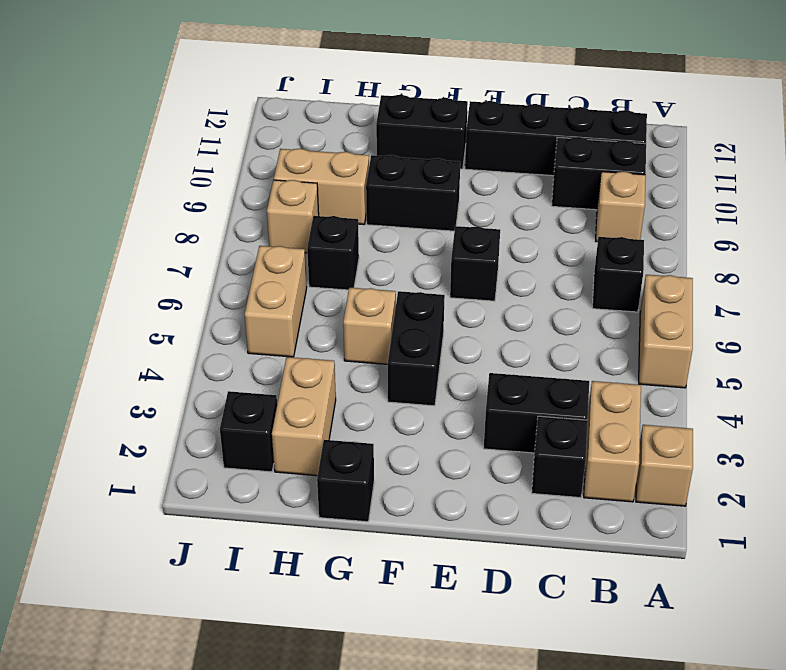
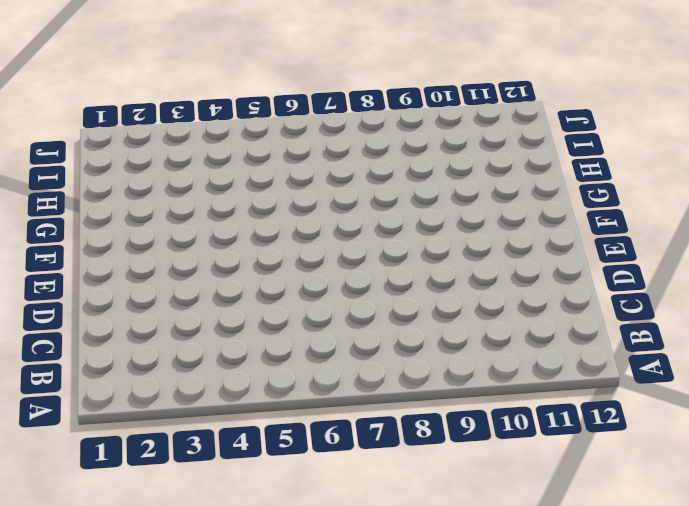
none -> tan 1x1 brick [636,425,693,506]
none -> tan 1x2 brick [639,275,693,388]
none -> tan 1x2 brick [584,381,641,502]

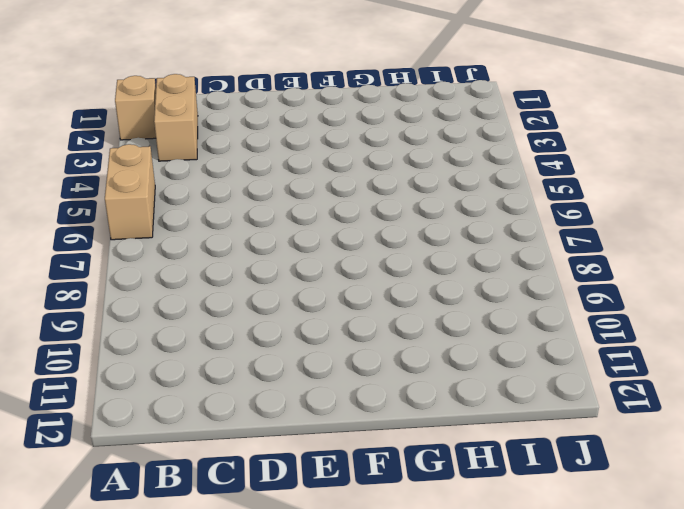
none -> black 1x1 brick [592,237,644,312]
none -> tan 1x1 brick [596,172,646,242]
none -> black 1x2 brick [552,137,646,210]

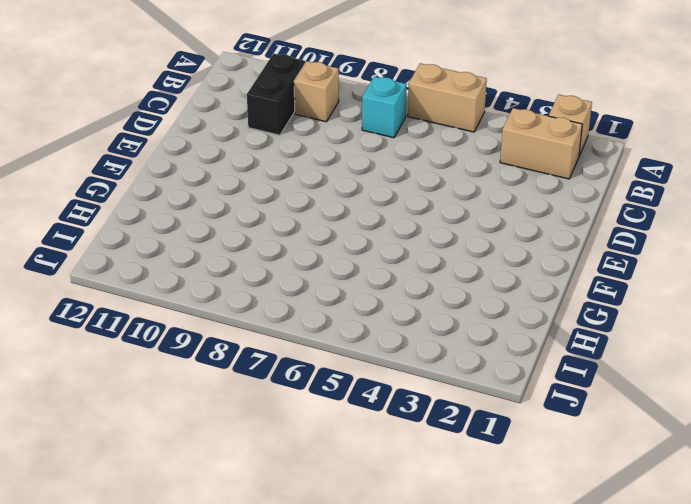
cyan 1x1 brick [362,77,407,138] -> black 1x1 brick [592,237,644,312]
none -> black 1x4 brick [465,101,647,176]
none -> black 1x1 brick [532,416,588,498]
none -> black 1x2 brick [484,373,589,453]

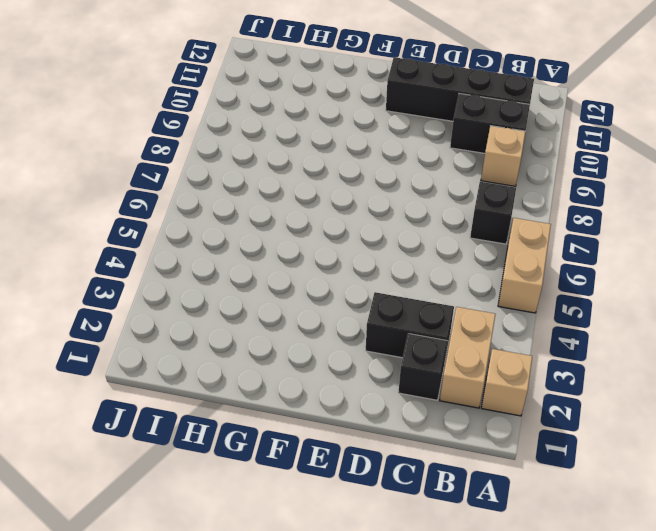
none -> black 1x1 brick [450,226,500,301]
none -> black 1x2 brick [388,291,445,406]
none -> black 1x2 brick [366,155,460,231]

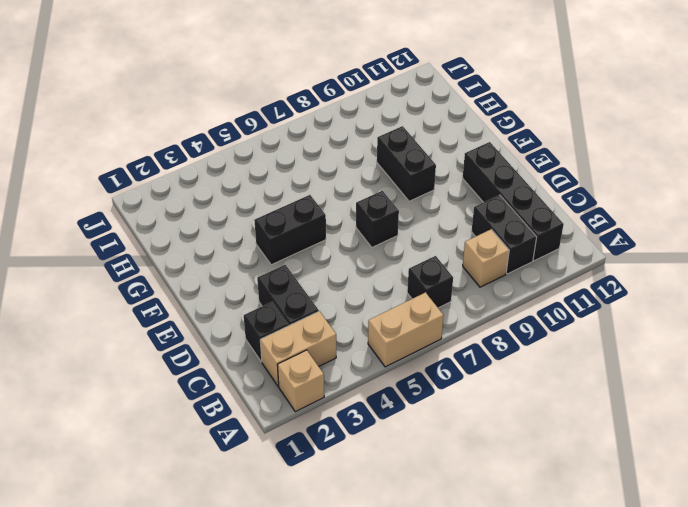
none -> black 1x2 brick [376,95,468,169]
none -> black 1x1 brick [317,440,374,522]
none -> tan 1x1 brick [343,288,396,364]

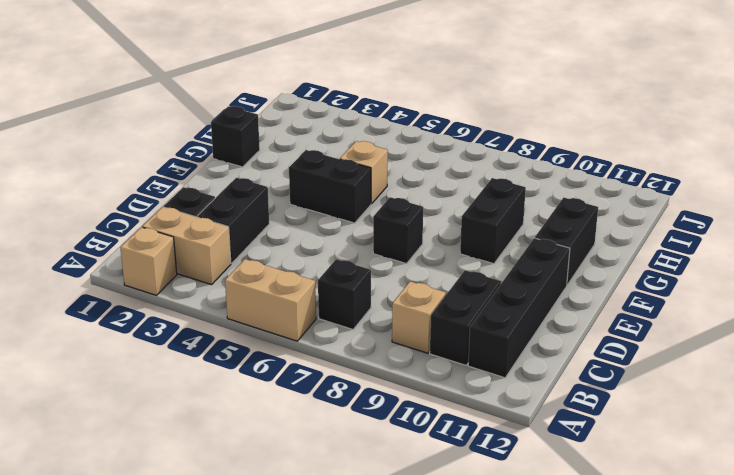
none -> tan 1x2 brick [272,357,336,476]
none -> black 1x1 brick [307,216,359,290]
none -> tan 1x2 brick [274,149,369,225]

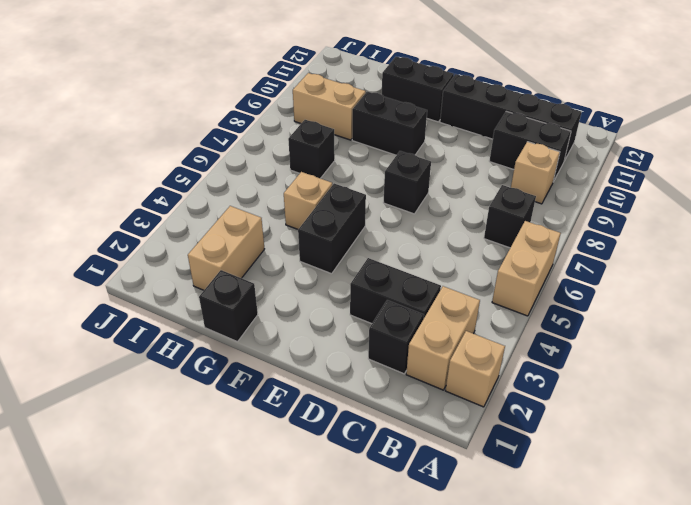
none -> black 1x1 brick [220,391,277,472]
none -> tan 1x2 brick [245,246,307,357]
none -> tan 1x1 brick [267,180,319,253]

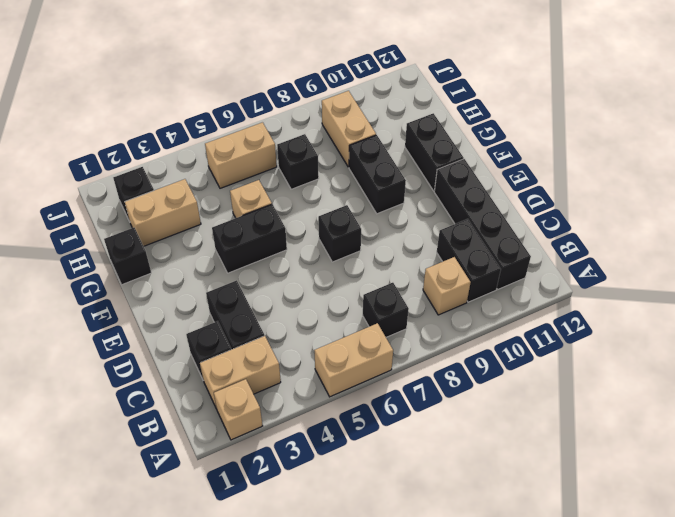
none -> tan 1x1 brick [267,180,319,253]

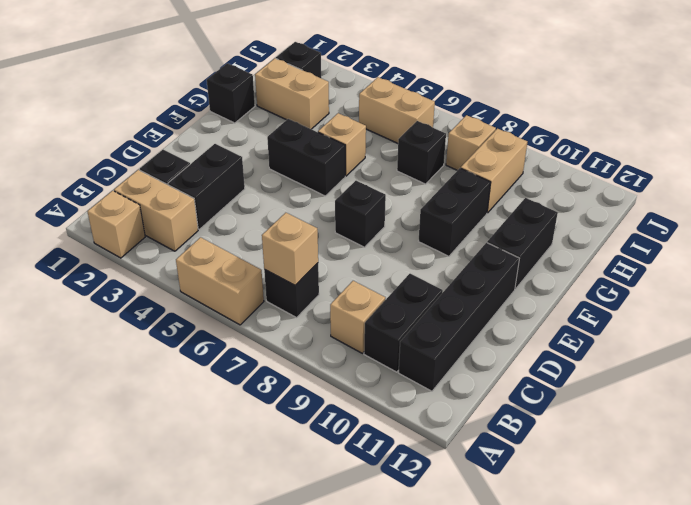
tan 1x1 brick [262,213,318,285] -> none

